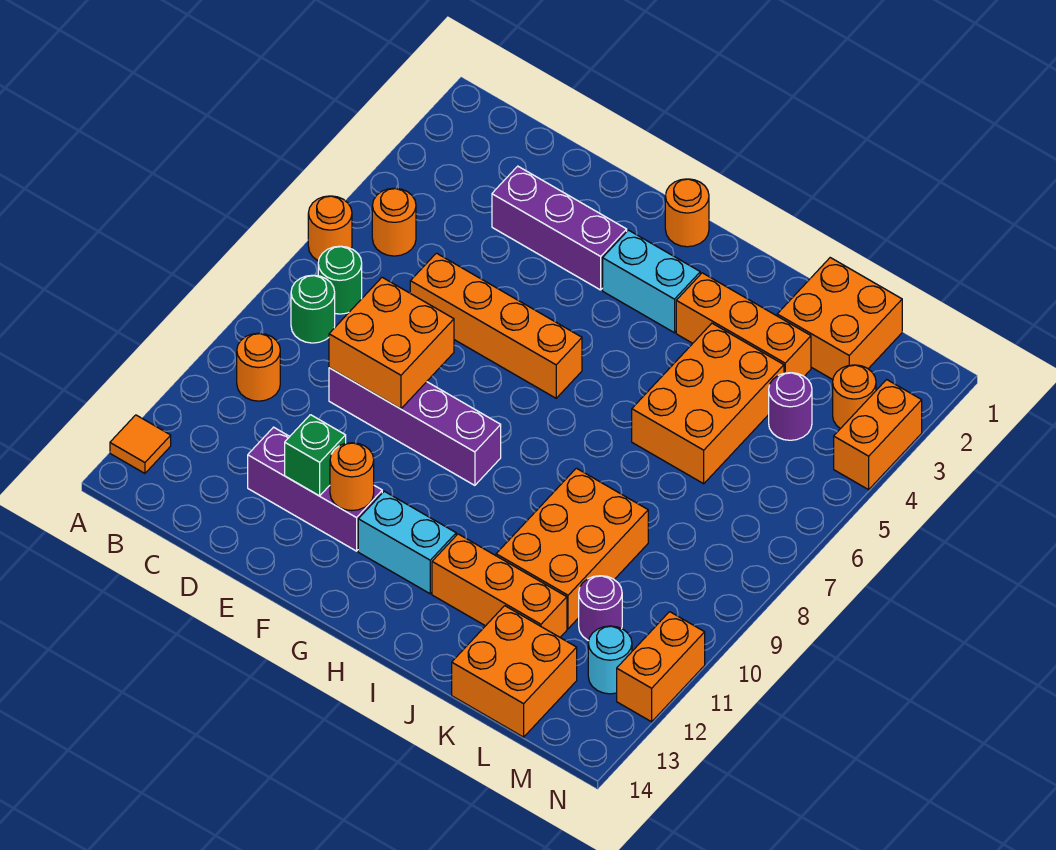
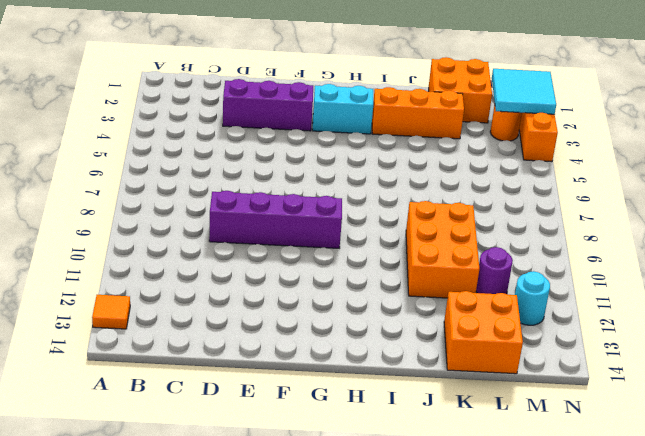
cyan 2x2 tile [492,69,556,114] -> none
none -> orange 1x1 round brick [308,196,352,261]
none -> orange 1x1 round brick [372,188,416,256]
none -> green 1x1 round brick [318,246,362,314]

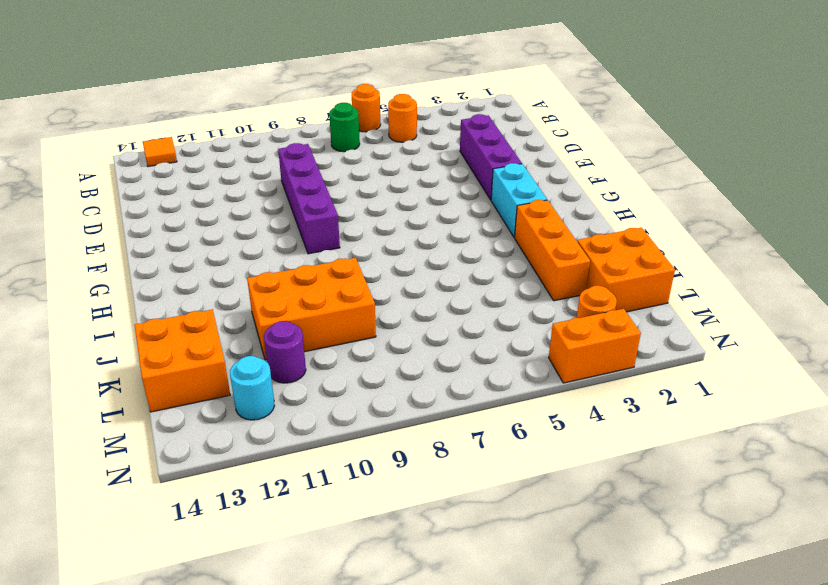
none -> green 1x1 round brick [291,275,335,343]
none -> orange 1x1 round brick [237,333,280,401]
none -> orange 1x4 brick [410,253,582,398]

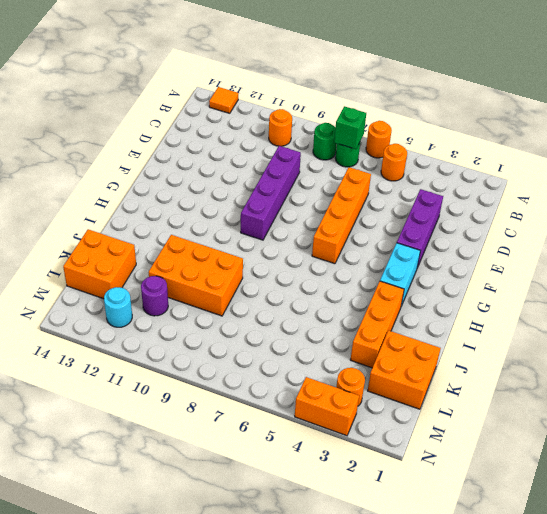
green 1x1 brick [334,106,366,149] -> green 1x1 brick moved to [285,415,346,496]
none -> purple 1x3 brick [248,427,382,551]
none -> orange 1x1 round brick [665,179,709,247]
none -> cyan 1x2 brick [358,491,456,594]

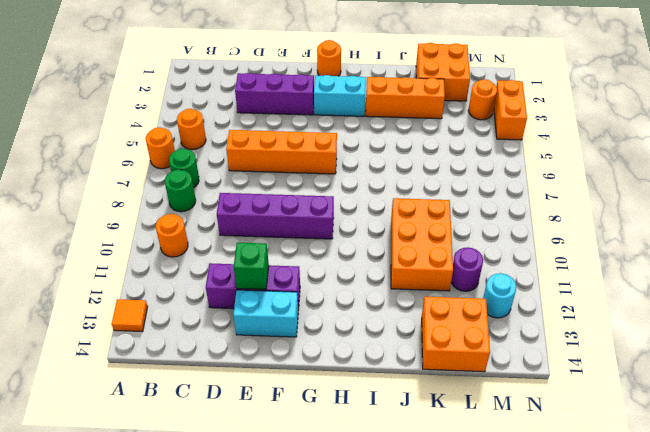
cyan 1x2 brick [233,290,298,337] -> cyan 1x2 brick moved to [358,491,456,594]
none -> orange 1x3 brick [432,534,567,637]
none -> orange 2x3 brick [632,323,784,484]
none -> purple 1x1 round brick [769,373,812,440]

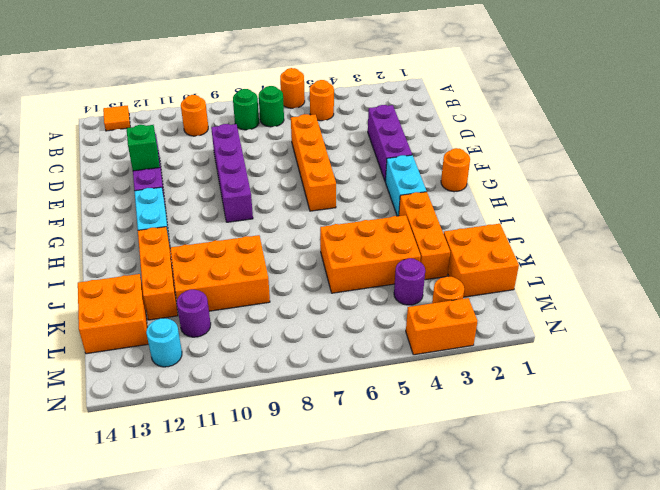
none -> orange 1x2 brick [617,612,705,722]
none -> orange 2x2 brick [329,277,454,409]
none -> orange 1x1 round brick [330,443,374,511]

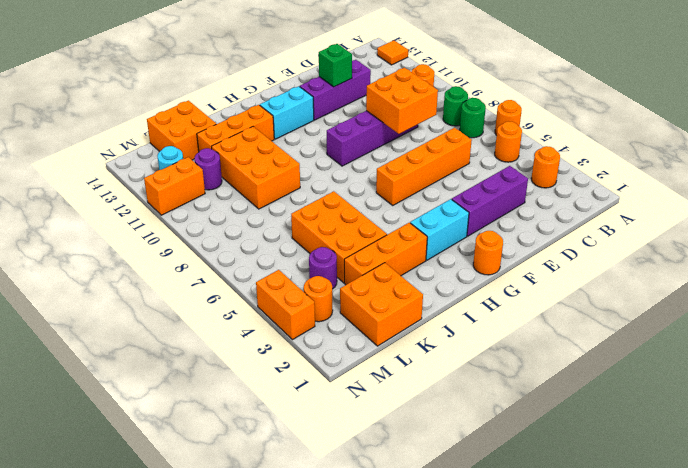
orange 1x1 round brick [531,146,560,188] -> orange 1x1 round brick moved to [330,443,374,511]
orange 1x2 brick [144,157,205,215] -> orange 1x2 brick turned to [617,612,705,722]

